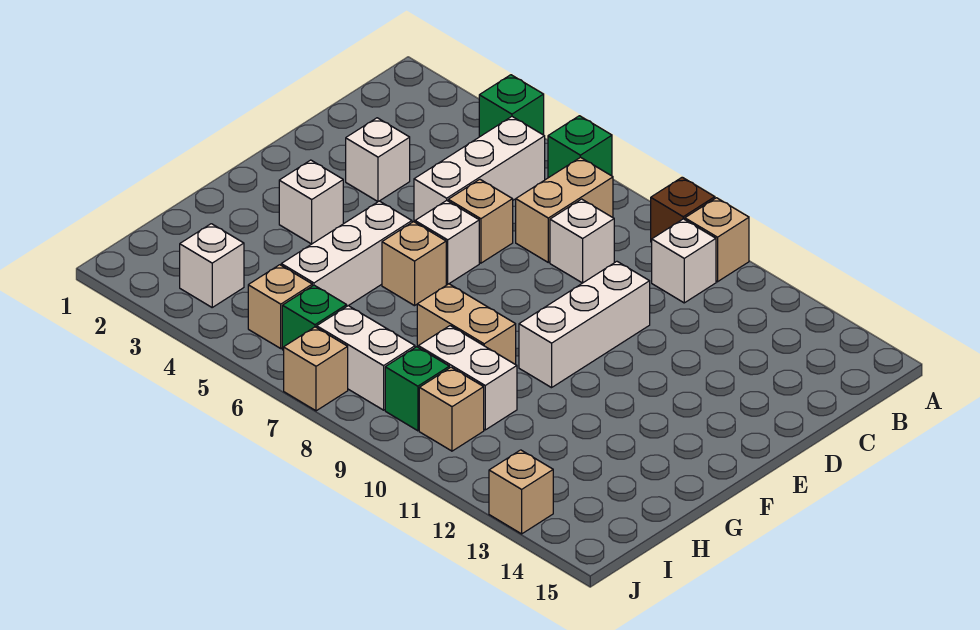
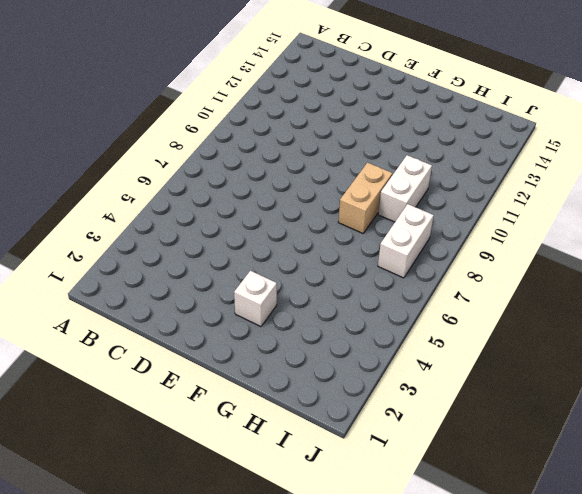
none -> green 1x1 brick [479,75,544,137]
none -> green 1x1 brick [548,116,612,178]
none -> brown 1x1 brick [651,177,715,242]

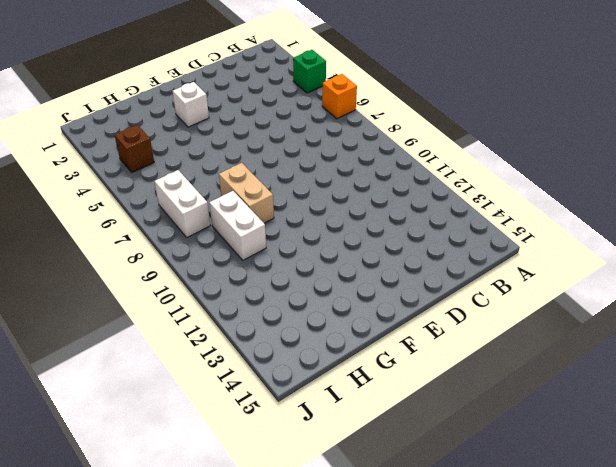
orange 1x1 brick [322,74,357,119] -> green 1x1 brick [548,116,612,178]
brown 1x1 brick [115,125,154,172] -> brown 1x1 brick moved to [651,177,715,242]
none -> tan 1x1 brick [685,198,749,282]
none -> white 1x3 brick [414,117,545,222]
none -> tan 1x2 brick [516,157,613,262]

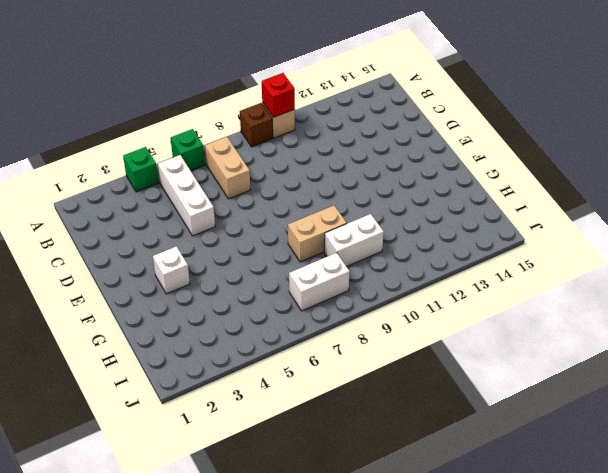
red 1x1 brick [262,73,295,117] -> none
none -> white 1x1 brick [652,219,716,303]
none -> white 1x1 brick [550,199,614,283]
none -> white 1x1 brick [346,118,410,202]

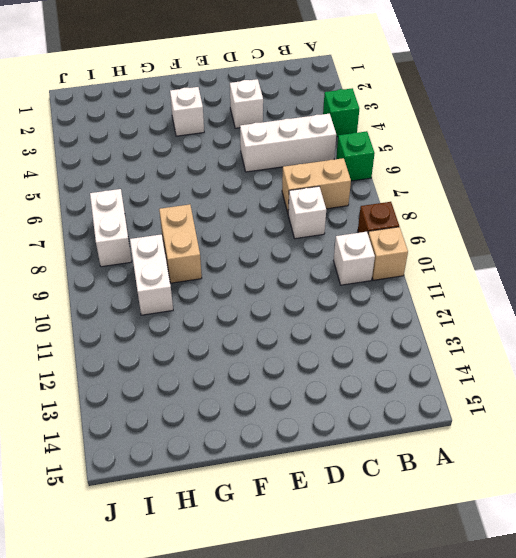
none -> tan 1x1 brick [448,179,513,263]
none -> white 1x3 brick [519,262,650,388]
none -> white 1x1 brick [415,200,479,284]

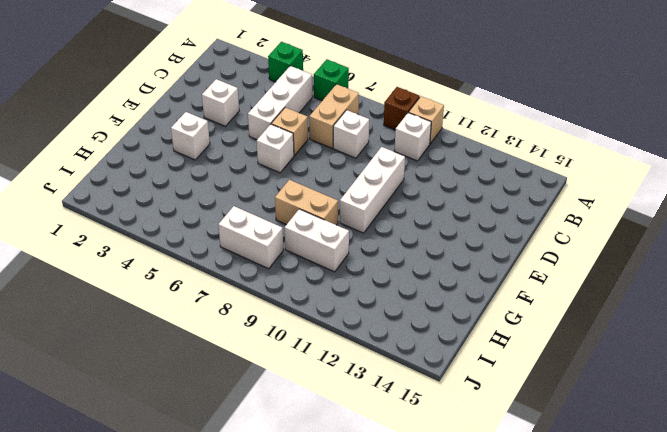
none -> white 1x3 brick [281,201,412,306]
none -> tan 1x1 brick [382,222,446,306]
none -> white 1x1 brick [180,224,244,307]

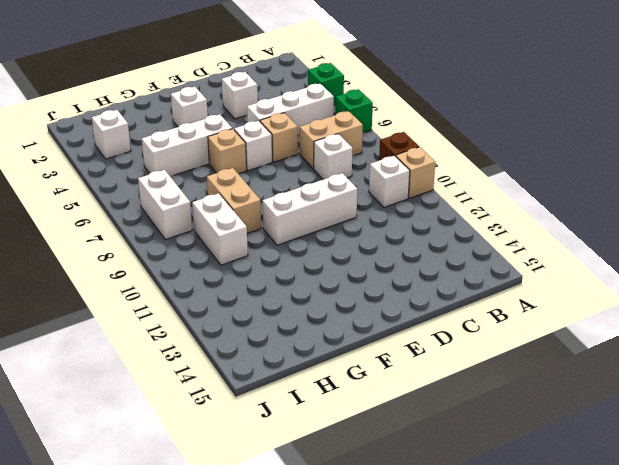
none -> tan 1x1 brick [248,265,312,348]
none -> green 1x1 brick [282,285,347,350]
none -> green 1x1 brick [385,347,449,431]

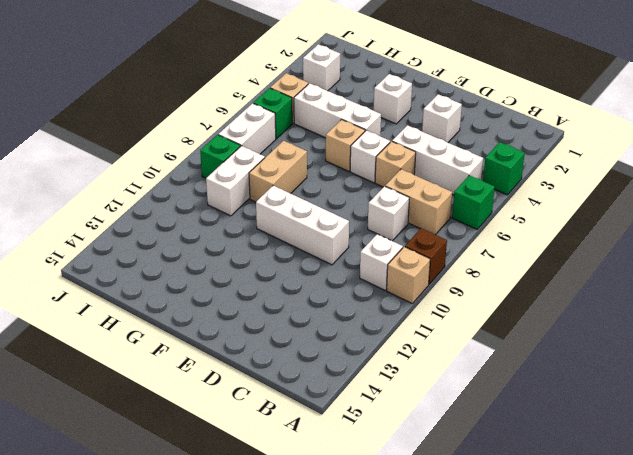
none -> tan 1x1 brick [419,367,484,451]
none -> tan 1x1 brick [284,327,348,411]
none -> tan 1x1 brick [489,450,553,534]

